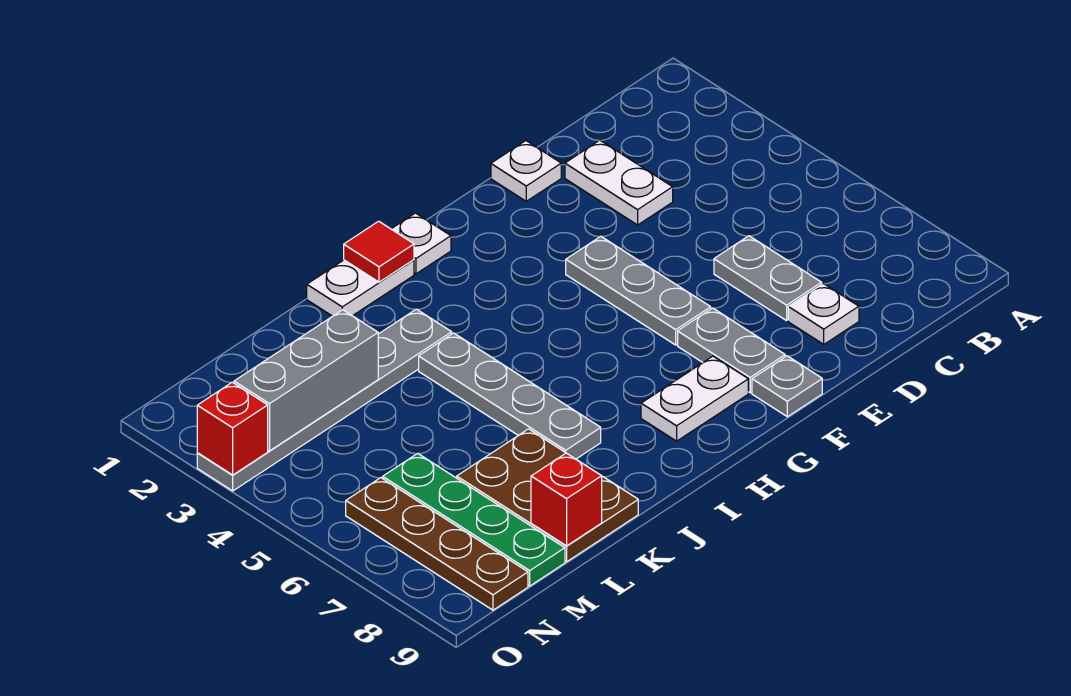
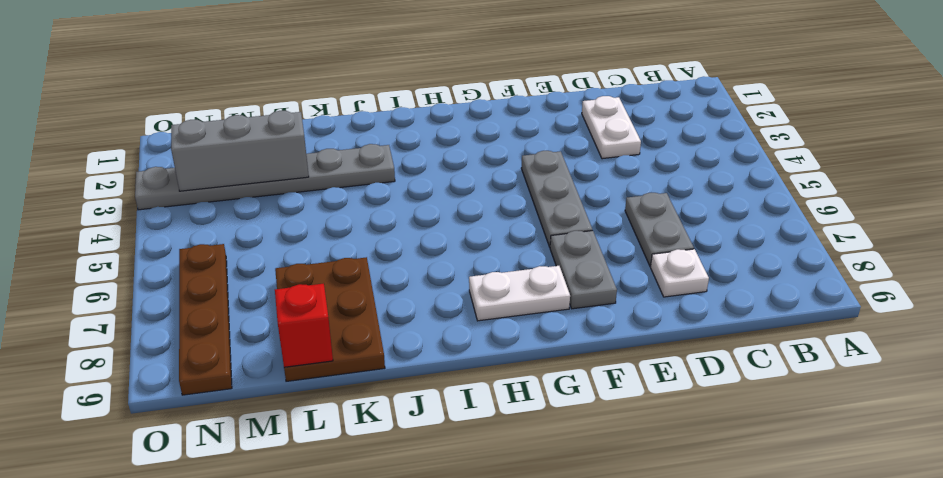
none -> white 1x1 plate [491,141,561,201]
none -> grey 1x1 plate [752,356,822,417]
none -> white 1x1 plate [392,213,451,274]

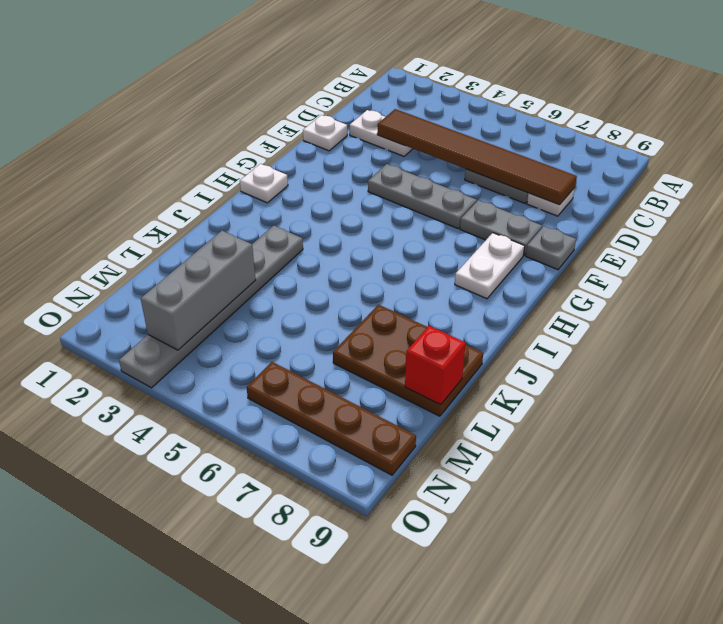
brown 1x6 tile [377,109,577,205] -> none
none -> white 1x2 plate [307,260,414,316]
none -> grey 1x4 plate [419,333,601,459]
none -> green 1x4 plate [383,453,565,586]

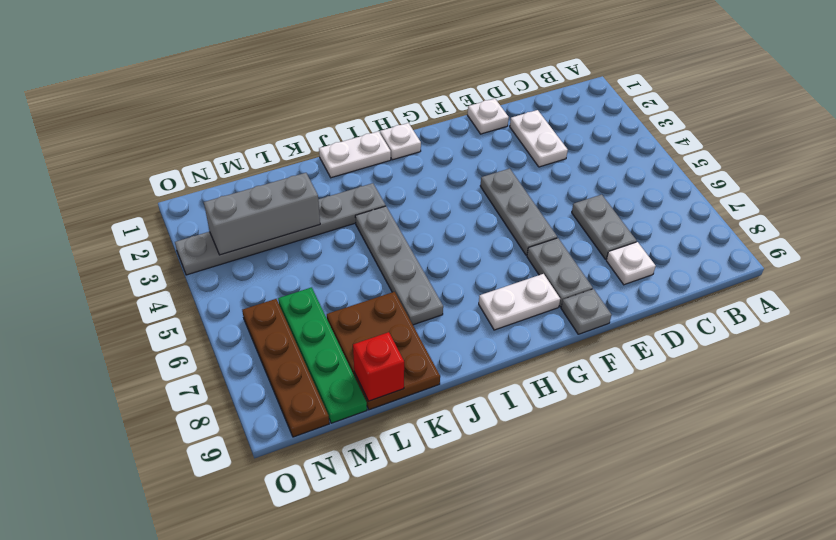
none -> red 1x1 tile [344,221,414,282]
none -> red 1x1 brick [197,382,268,475]

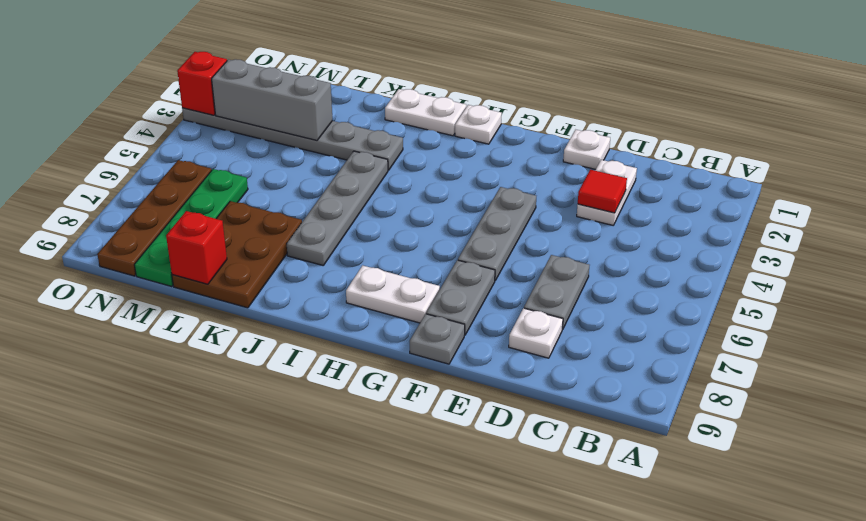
red 1x1 tile [578,170,627,213] -> red 1x1 tile moved to [344,221,414,282]

